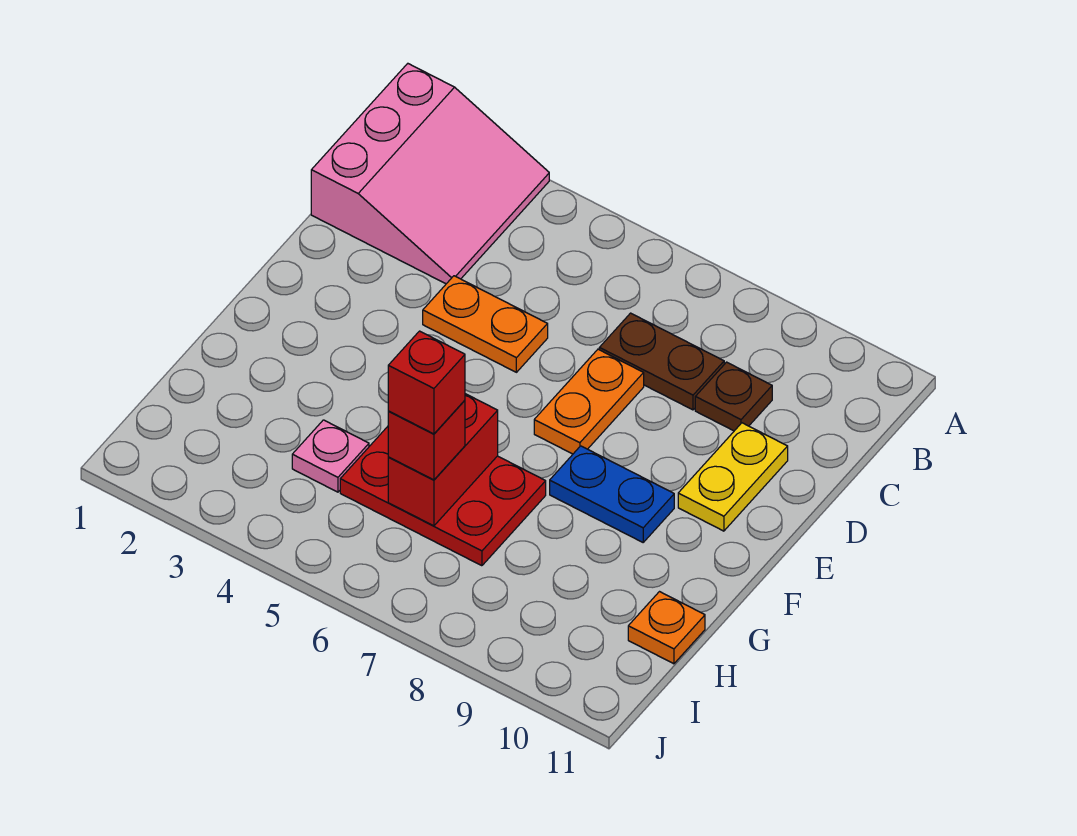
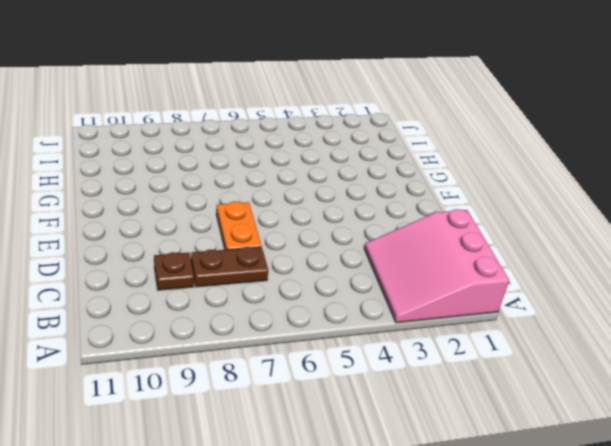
none -> orange 1x2 plate [423,276,548,372]
none -> yellow 1x2 plate [678,423,788,531]
none -> blue 1x2 plate [550,446,674,542]

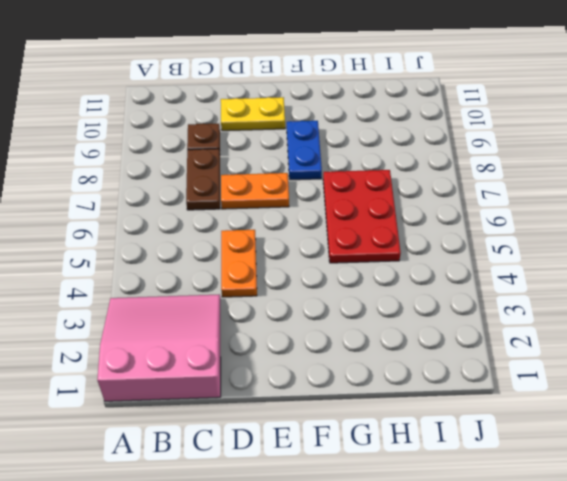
none -> pink 1x1 plate [292,420,369,492]
none -> orange 1x1 plate [628,592,705,664]
none -> red 1x2 brick [388,394,498,526]

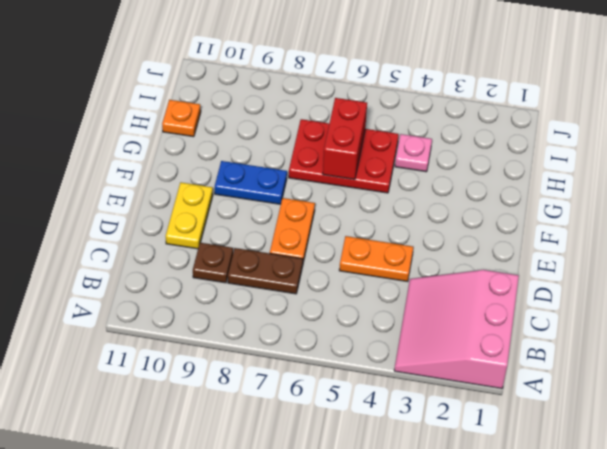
none -> red 1x1 brick [388,400,465,480]
none -> red 1x1 brick [388,331,465,434]

